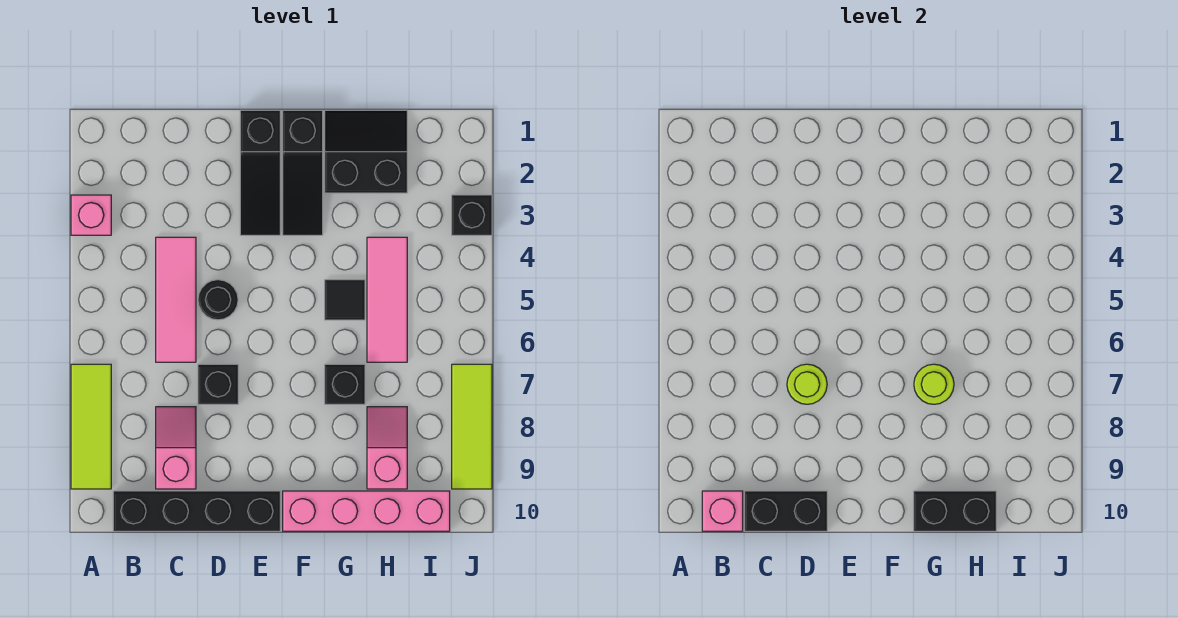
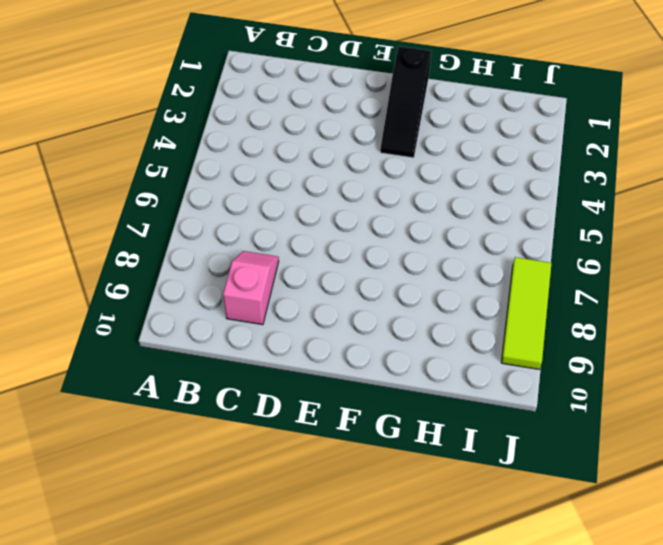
none -> pink 1x1 brick [71,195,111,235]
none -> lime 1x3 tile [71,364,111,489]
none -> black 1x4 brick [113,491,280,531]

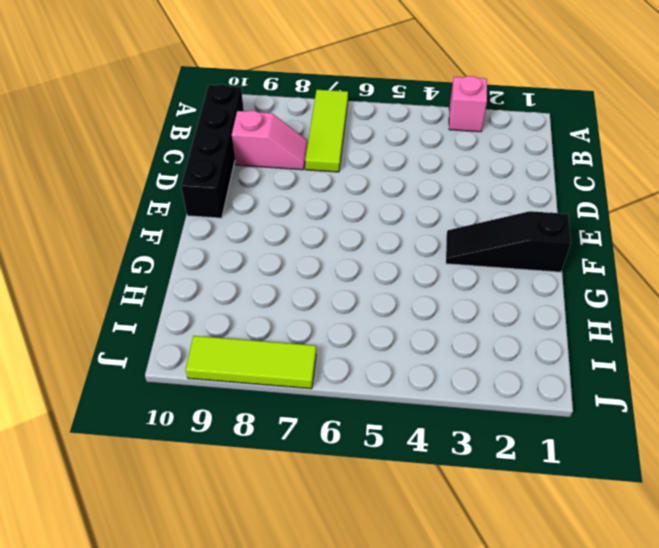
lime 1x3 tile [305,90,348,172] -> lime 1x3 tile turned to [71,364,111,489]
none -> pink 1x3 tile [156,237,196,362]
none -> black 1x1 round brick [198,280,238,320]
none -> black 1x1 brick [198,364,238,404]

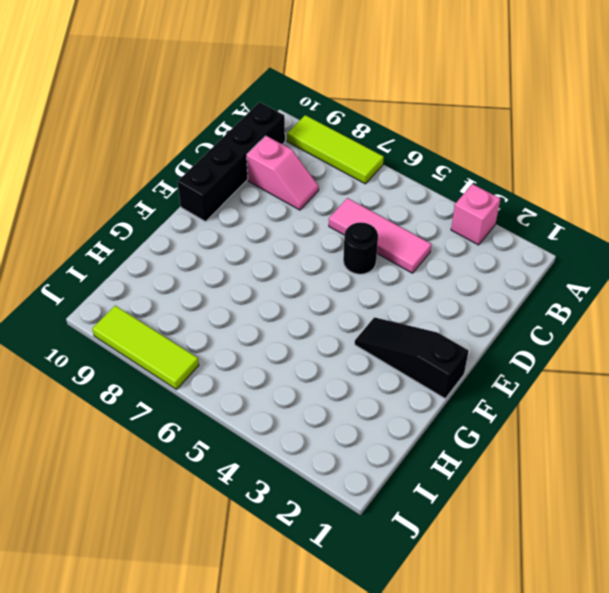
none -> black 1x1 brick [198,364,238,404]
none -> black 1x3 slope [240,110,280,235]
none -> pink 1x4 brick [283,491,450,531]

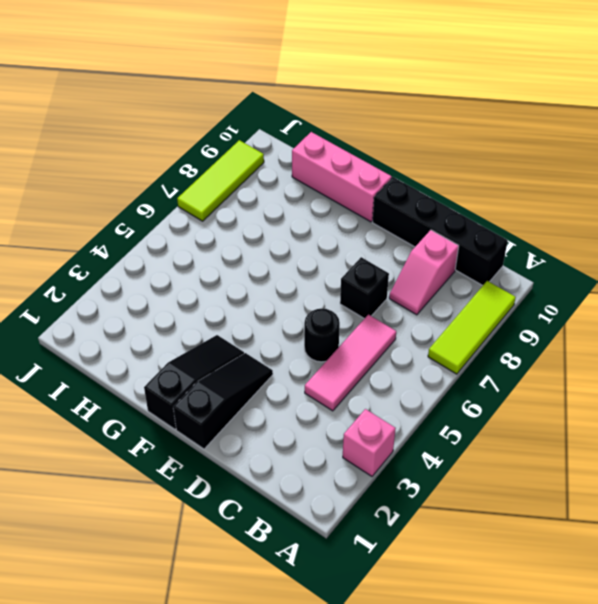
pink 1x3 brick [292,132,392,222] -> pink 1x4 brick [283,491,450,531]
none -> black 2x2 slope [325,110,407,193]
none -> black 1x1 tile [325,280,365,320]
none -> black 1x1 brick [325,364,365,404]

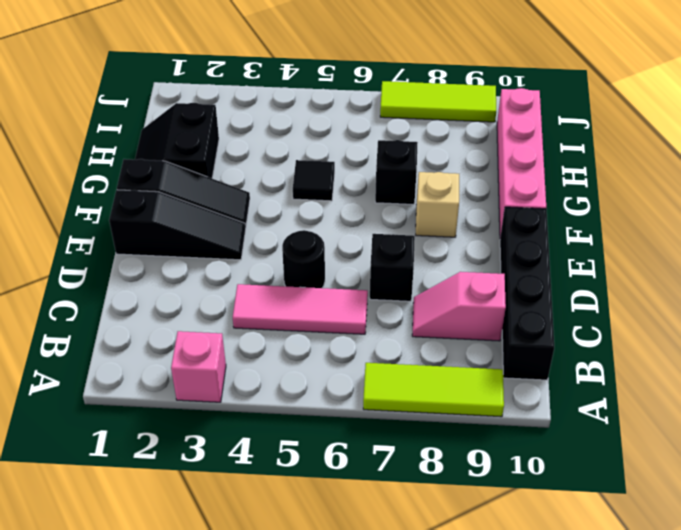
tan 1x1 brick [416,172,459,237] -> none
none -> pink 1x3 tile [367,237,407,362]
none -> pink 1x2 slope [367,407,407,489]
none -> black 1x1 brick [452,195,492,235]

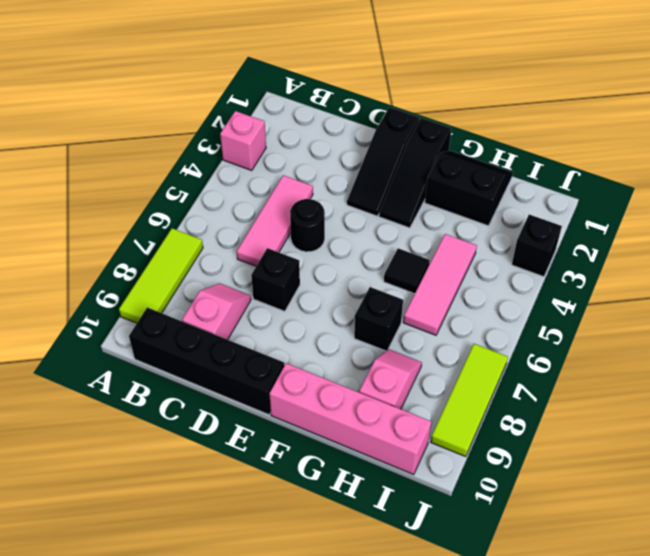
none -> pink 1x1 brick [702,491,743,531]
none -> black 1x2 brick [745,491,827,531]
none -> lime 1x1 round brick [787,364,827,404]

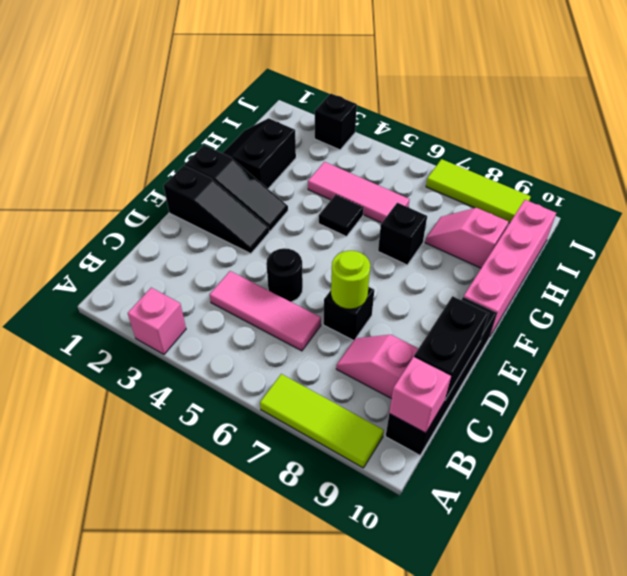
none -> lime 1x1 round brick [914,364,954,404]
none -> black 1x2 brick [914,491,996,531]

